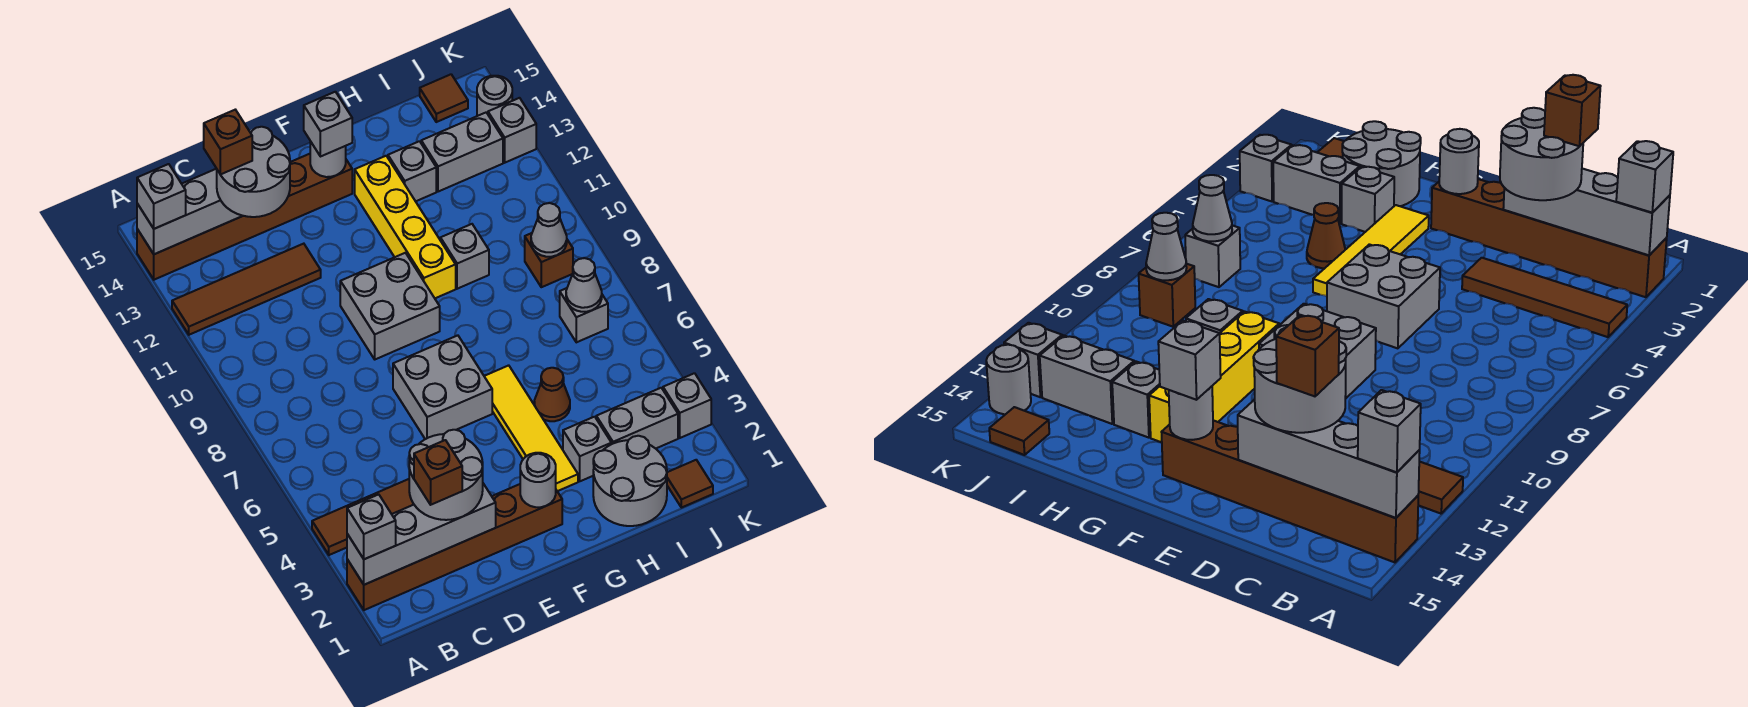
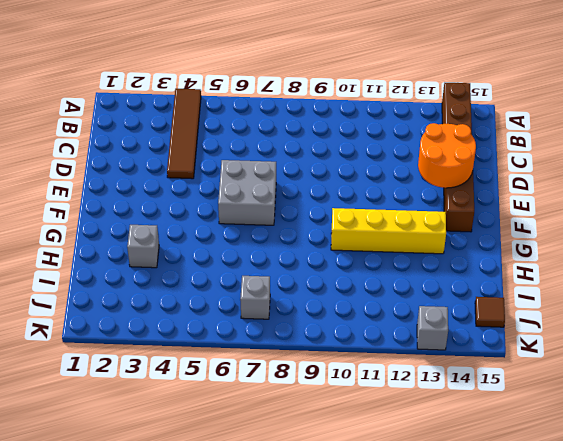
orange 2x2 round brick [418,123,476,188] -> grey 1x4 brick [137,169,242,254]
none -> brown 1x6 brick [347,484,562,610]
none -> brown 1x4 tile [172,244,321,335]
none -> grey 2x2 brick [340,253,440,359]
none -> yellow 1x4 tile [484,365,578,491]

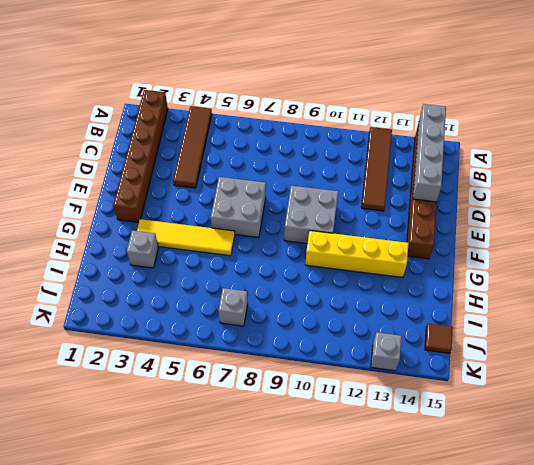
none -> grey 2x2 round brick [593,436,667,526]
none -> brown 1x1 cone [534,368,570,421]
none -> grey 1x1 brick [440,224,489,289]
none -> grey 1x1 brick [388,141,436,201]

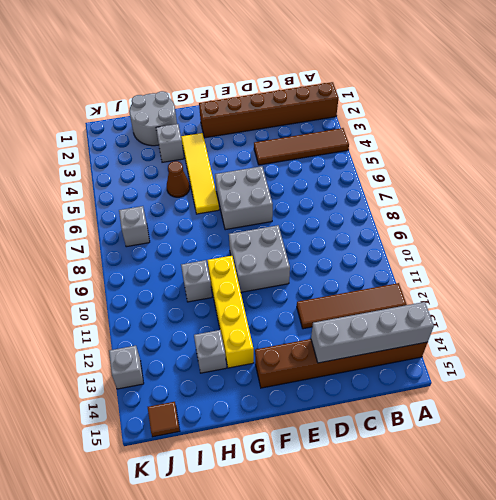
none -> grey 1x2 brick [596,388,678,449]
none -> grey 1x2 brick [421,113,503,192]
none -> brown 1x1 tile [667,460,713,508]
none -> brown 1x1 brick [525,233,573,287]

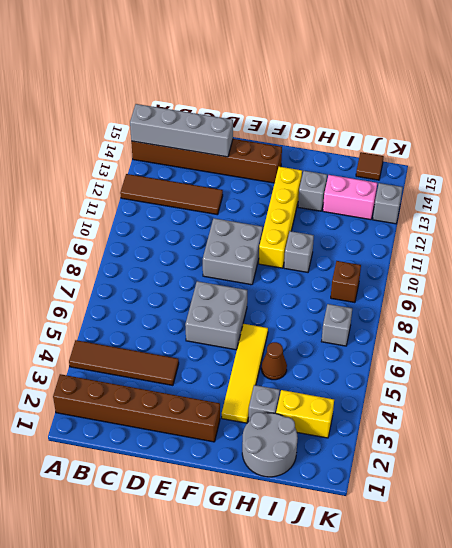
yellow 1x2 brick [276,390,334,438] -> grey 1x2 brick [596,388,678,449]
pink 1x2 brick [323,175,377,220] -> grey 1x2 brick [421,113,503,192]
none -> brown 1x1 tile [667,460,713,508]
none -> grey 1x1 brick [663,373,711,438]
none -> grey 1x1 round brick [477,76,512,116]
none -> grey 1x4 brick [347,484,496,585]

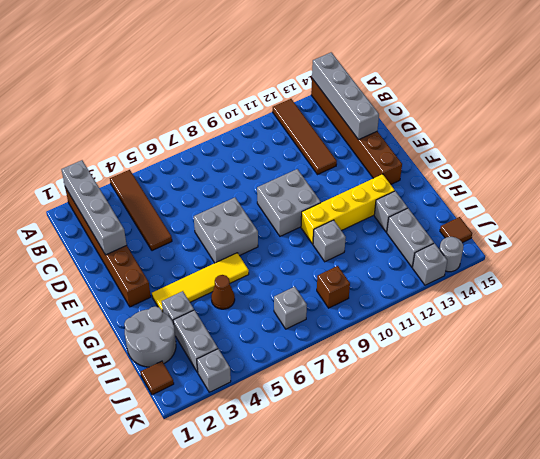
none -> grey 1x1 round brick [520,453,556,507]
none -> grey 1x1 round brick [310,141,346,177]
none -> grey 1x1 cone [566,258,602,312]
none -> grey 1x1 cone [531,203,567,257]

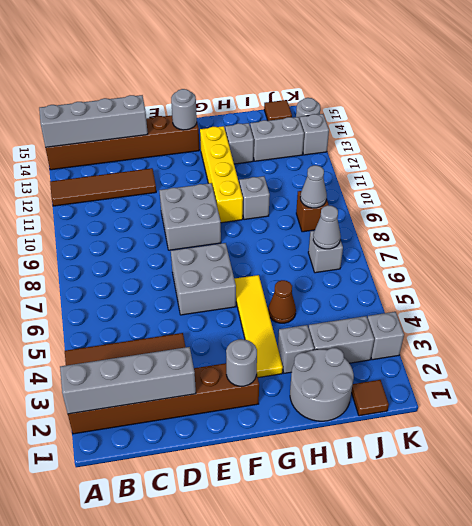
none -> grey 1x1 brick [347,494,396,559]
none -> grey 1x1 brick [137,164,186,229]
none -> grey 2x2 round brick [409,430,483,520]
none -> grey 2x2 round brick [217,127,290,217]

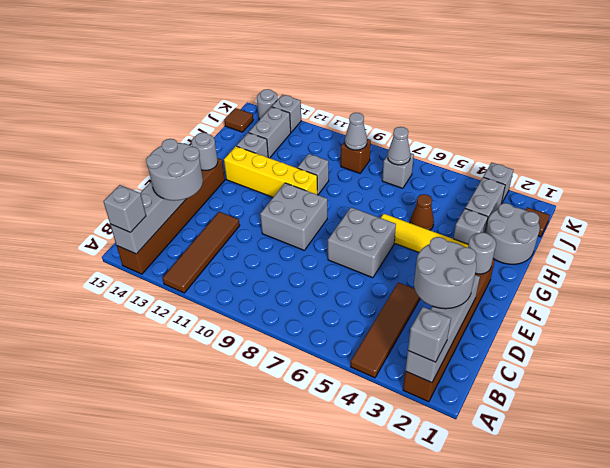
none -> grey 1x1 brick [304,92,352,157]
none -> brown 1x1 brick [414,440,462,505]
none -> brown 1x1 brick [204,110,252,175]

